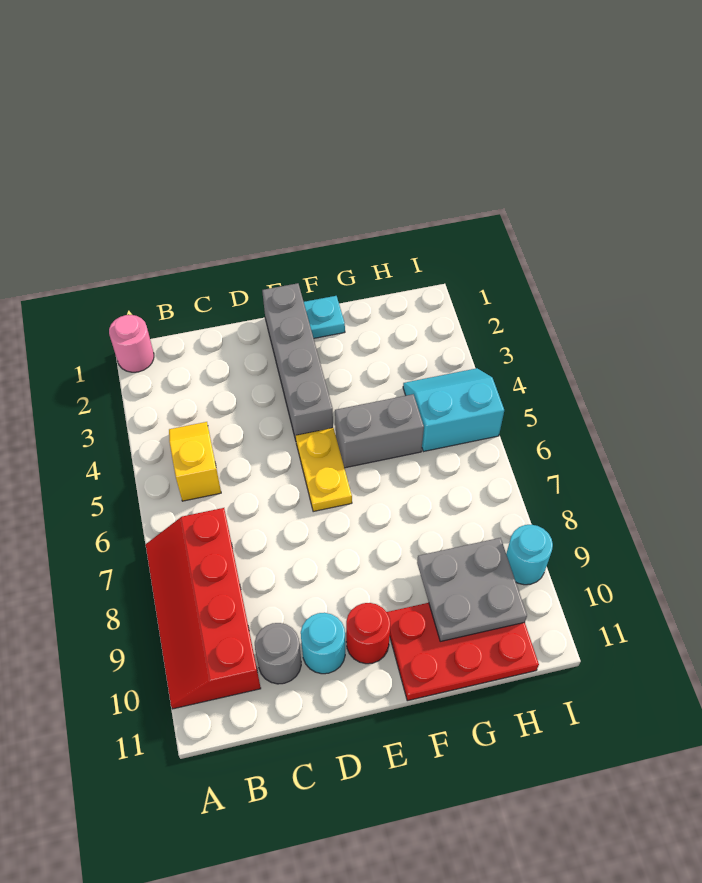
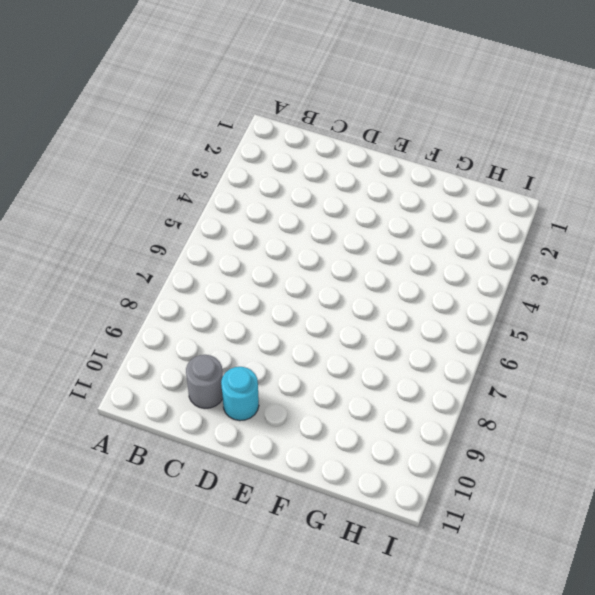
none -> pink 1x1 round brick [109,315,154,372]
none -> red 2x4 slope [146,508,261,709]
none -> yellow 1x2 slope [169,422,221,501]

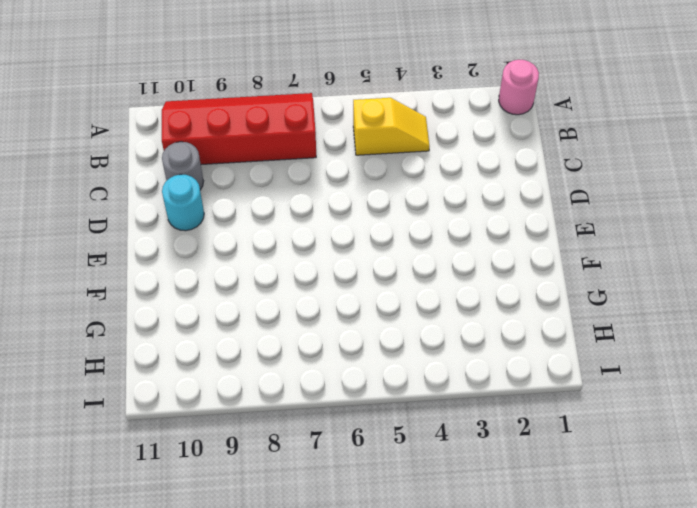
none -> grey 1x4 brick [262,283,333,440]
none -> yellow 1x2 plate [296,428,352,512]
none -> red 1x1 round brick [346,603,390,664]

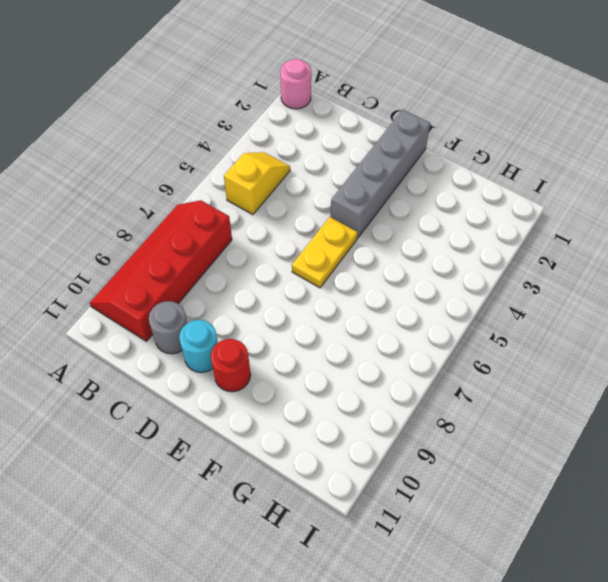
none -> cyan 1x1 plate [304,296,345,338]
none -> grey 1x2 brick [335,394,424,468]
none -> red 2x3 plate [387,603,539,701]

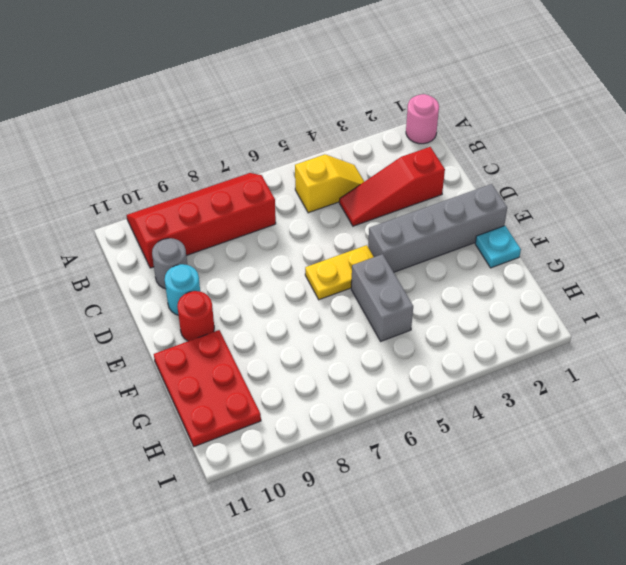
red 1x3 slope [339,147,445,226] -> none
none -> cyan 2x2 slope [403,368,504,452]
none -> cyan 1x1 round brick [506,525,553,585]
none -> grey 2x2 plate [417,538,527,641]

